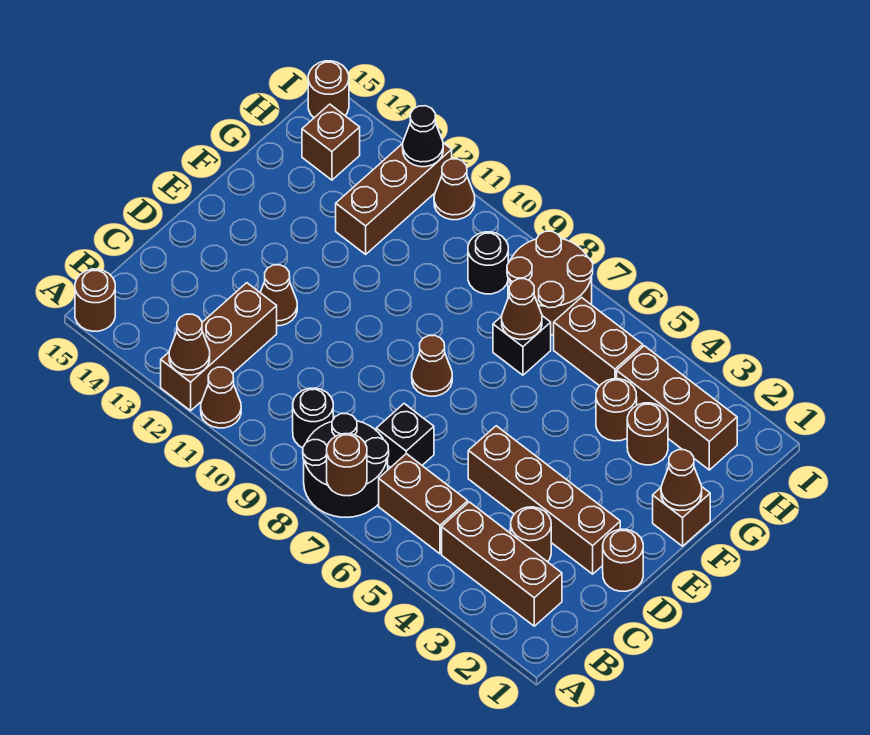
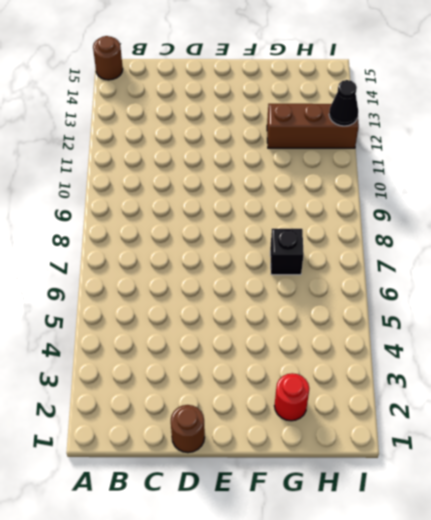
red 1x1 round brick [274,373,309,421] -> none
none -> black 2x2 round brick [303,414,389,517]
none -> brown 1x1 cone [201,367,241,428]
none -> brown 1x3 brick [161,283,277,411]
none -> brown 1x3 brick [442,502,562,626]

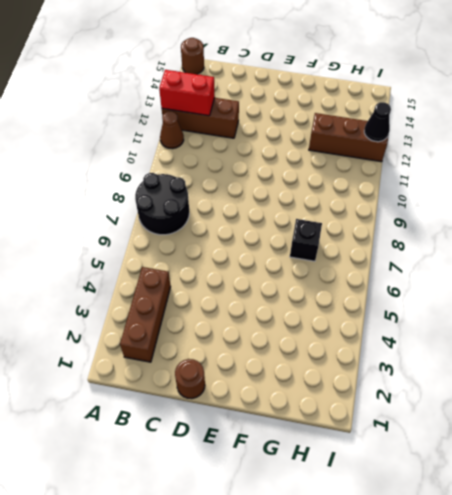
red 1x2 brick [159,70,215,116] -> brown 1x1 cone [169,314,210,375]
none -> brown 1x2 brick [379,454,468,554]
none -> black 1x1 round brick [293,388,333,448]
none -> brown 1x1 round brick [511,507,551,562]
none -> black 1x1 brick [376,404,434,468]

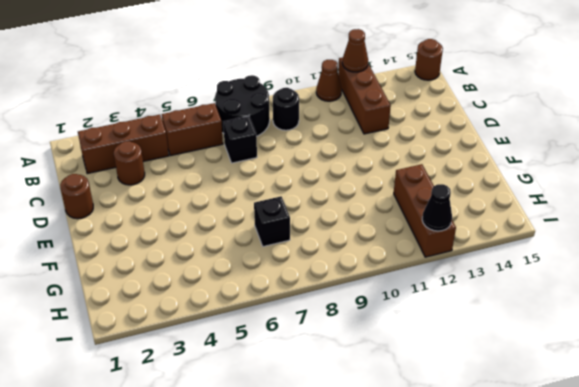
none -> brown 1x4 brick [468,426,620,574]
none -> brown 1x1 cone [260,265,297,326]
none -> brown 1x1 cone [412,335,452,396]
none -> brown 1x1 brick [653,487,710,546]

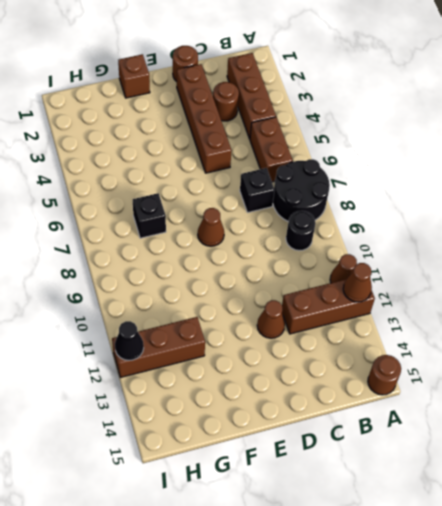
none -> brown 1x1 round brick [627,403,668,465]
none -> brown 1x1 round brick [596,379,637,441]
none -> brown 1x3 brick [617,346,737,470]
none -> brown 1x2 brick [554,297,643,386]

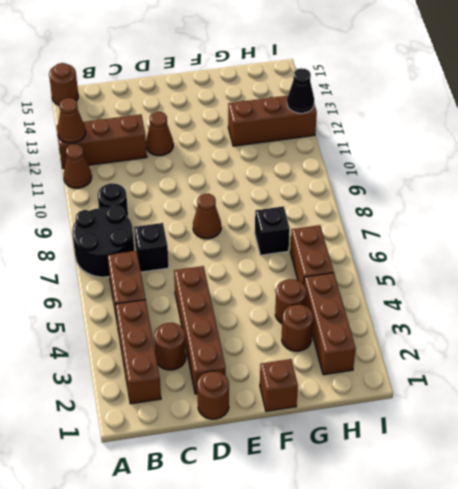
none -> brown 2x2 round brick [507,231,593,335]
none -> black 1x1 round brick [468,232,508,294]
none -> brown 1x1 brick [302,104,360,180]
none -> brown 1x1 cone [434,159,475,220]

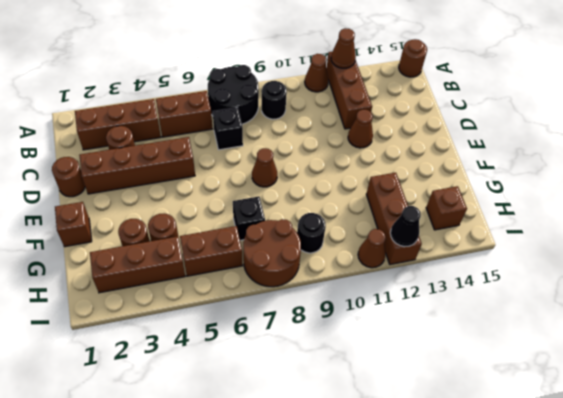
none -> brown 1x1 round brick [308,61,349,118]
none -> brown 1x1 round brick [327,434,367,496]
none -> brown 1x1 cone [661,450,702,510]
none -> brown 1x1 cone [502,279,542,340]

